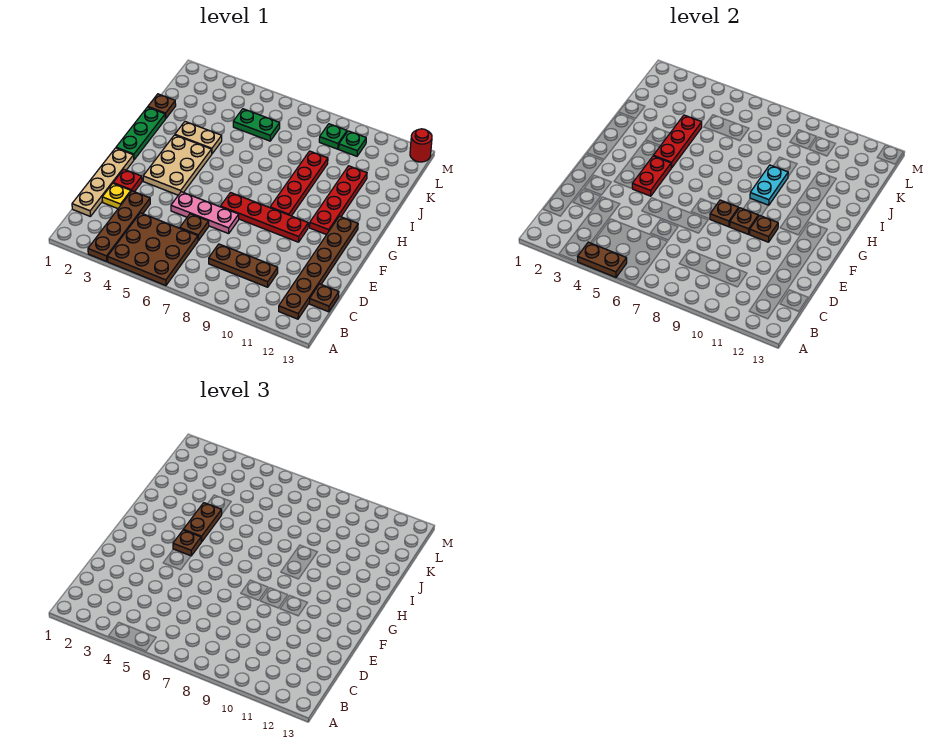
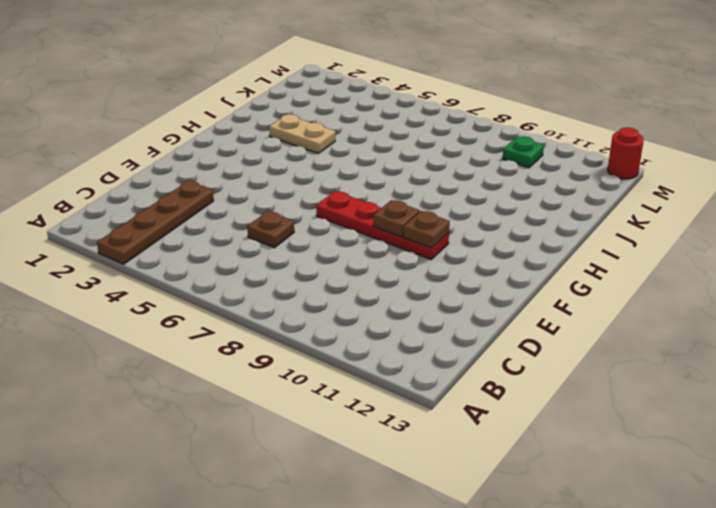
none -> brown 3x3 plate [108,213,198,286]
none -> brown 1x6 plate [279,216,358,319]
none -> tan 1x4 plate [72,148,134,217]
none -> brown 1x3 plate [209,244,278,287]

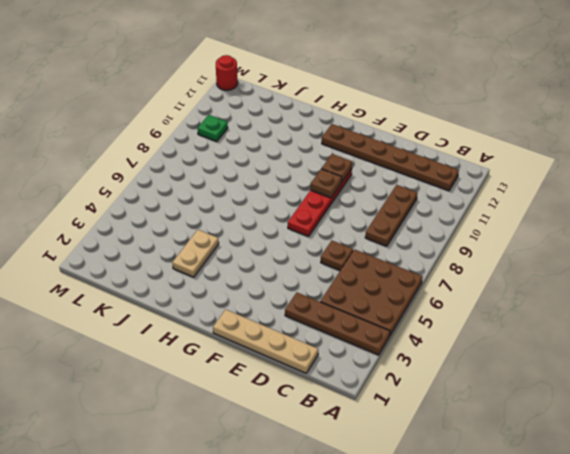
none -> brown 1x1 plate [309,284,339,312]
none -> yellow 1x1 plate [102,184,131,209]
none -> red 1x1 plate [113,169,142,192]
none -> pink 1x3 plate [171,192,239,234]

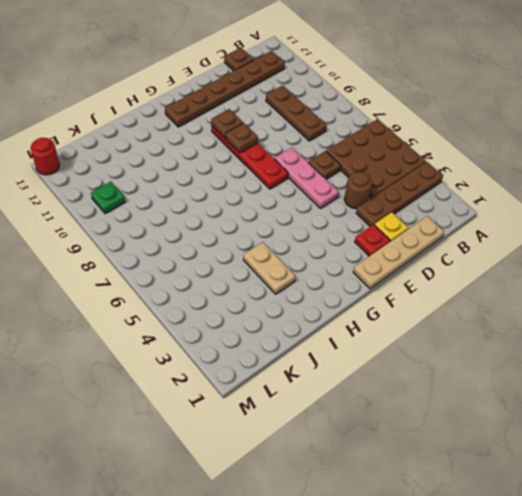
brown 1x1 round brick [344,172,372,209] -> none
none -> tan 2x3 plate [143,135,212,195]
none -> green 1x3 plate [116,107,165,160]
none -> red 1x4 plate [270,151,328,216]
none -> red 1x4 plate [310,166,367,235]

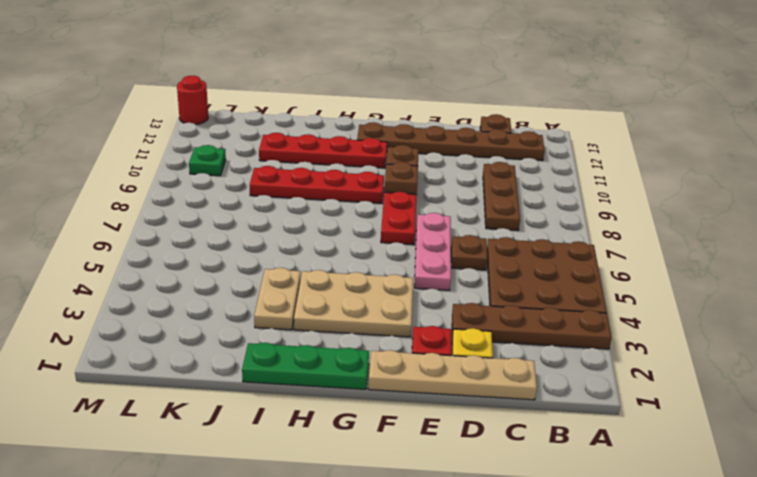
none -> brown 1x1 plate [148,94,176,119]
none -> green 1x2 plate [233,109,280,141]
none -> green 1x1 plate [319,124,347,149]
none -> brown 1x2 plate [578,242,627,277]

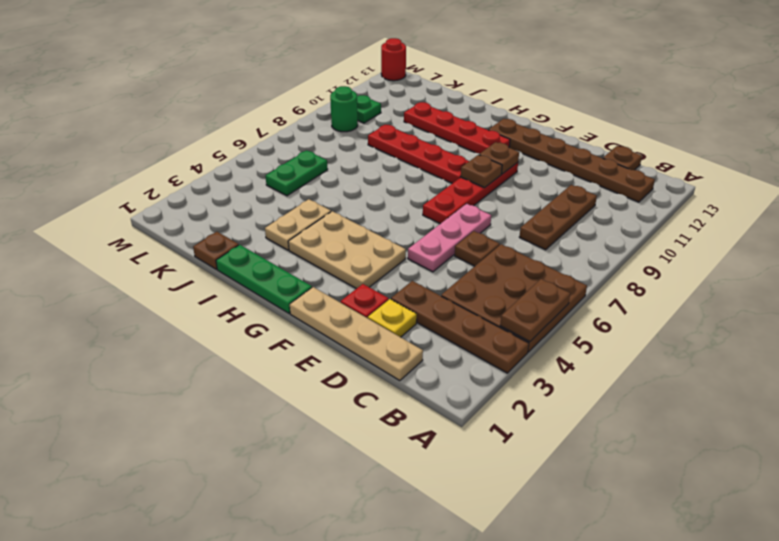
green 1x1 round brick [330,86,358,132] -> green 1x1 plate [319,124,347,149]
none -> red 1x2 plate [632,156,671,196]
none -> brown 1x1 plate [710,200,739,227]
none -> red 1x3 plate [653,115,702,168]
none -> cyan 1x2 plate [750,165,788,205]

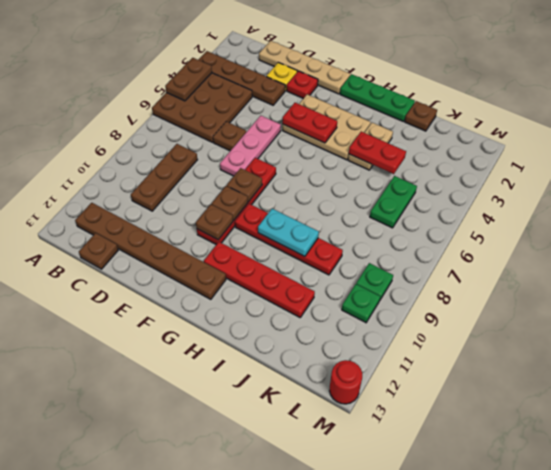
red 1x2 plate [349,132,406,174] -> red 1x3 plate [653,115,702,168]
none -> brown 1x1 plate [173,530,201,556]
none -> brown 1x2 plate [183,503,222,542]

